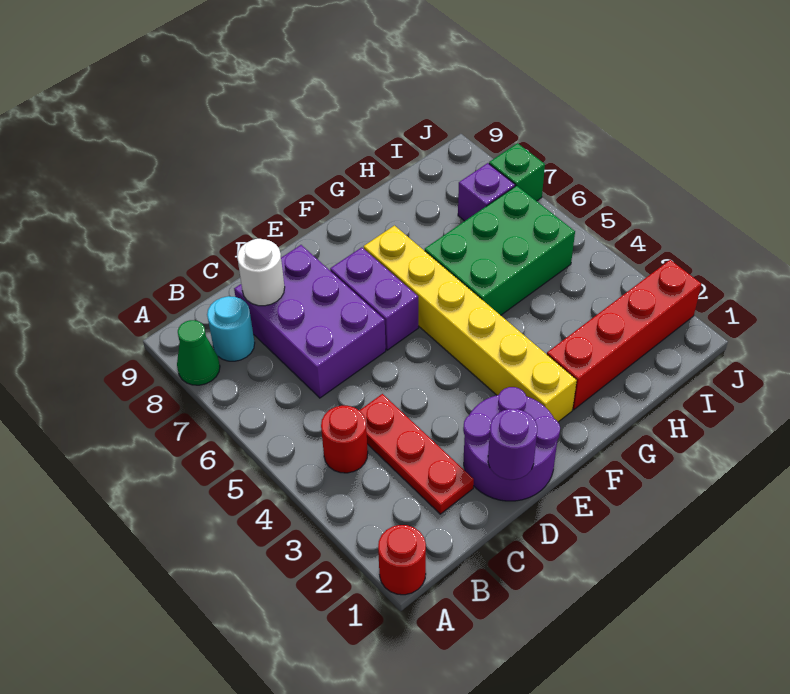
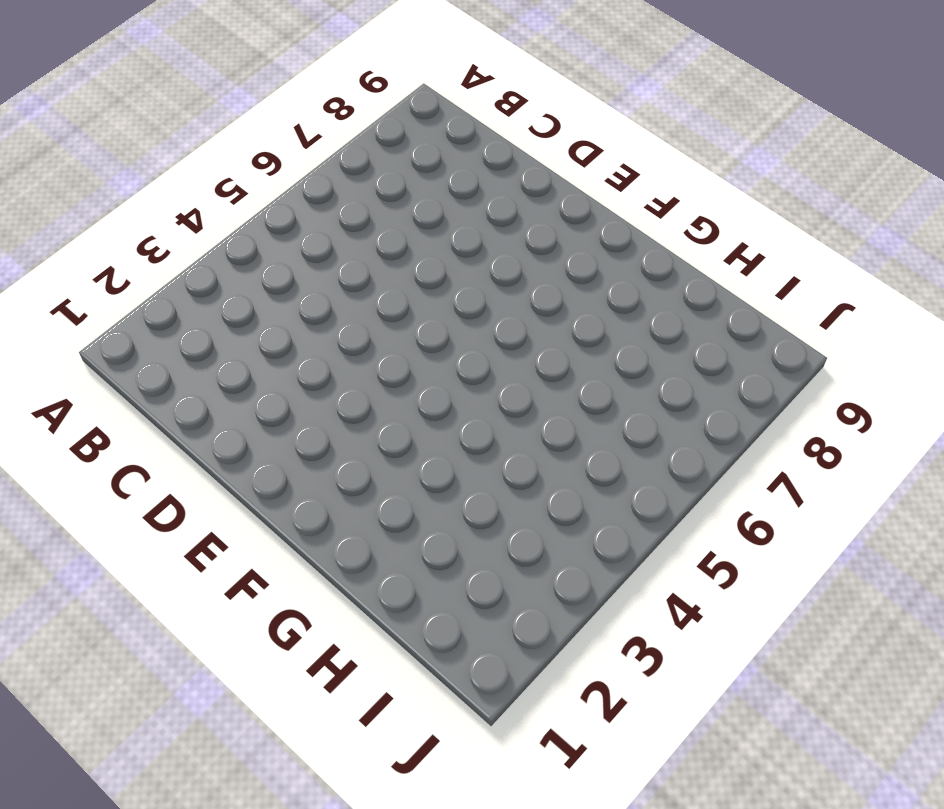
none -> red 1x1 round brick [378,525,426,595]
none -> green 1x1 cone [177,320,220,385]
none -> red 1x1 round brick [321,406,368,473]

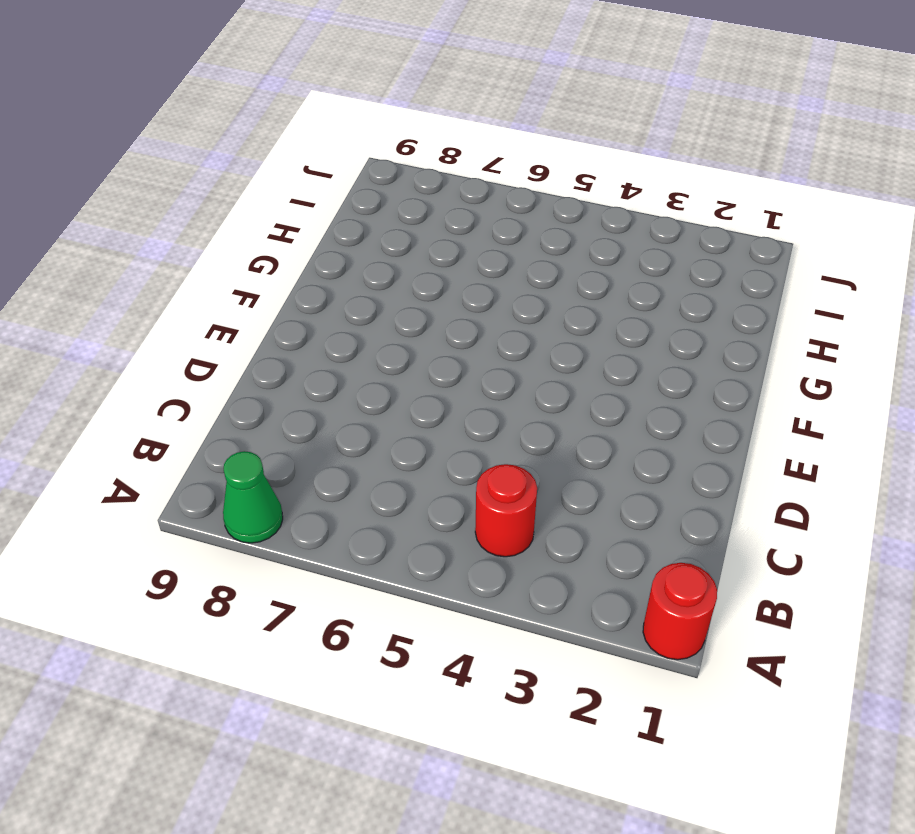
none -> cyan 1x1 round brick [207,296,255,361]
none -> red 1x3 plate [359,394,474,514]
none -> purple 2x3 brick [234,245,386,398]

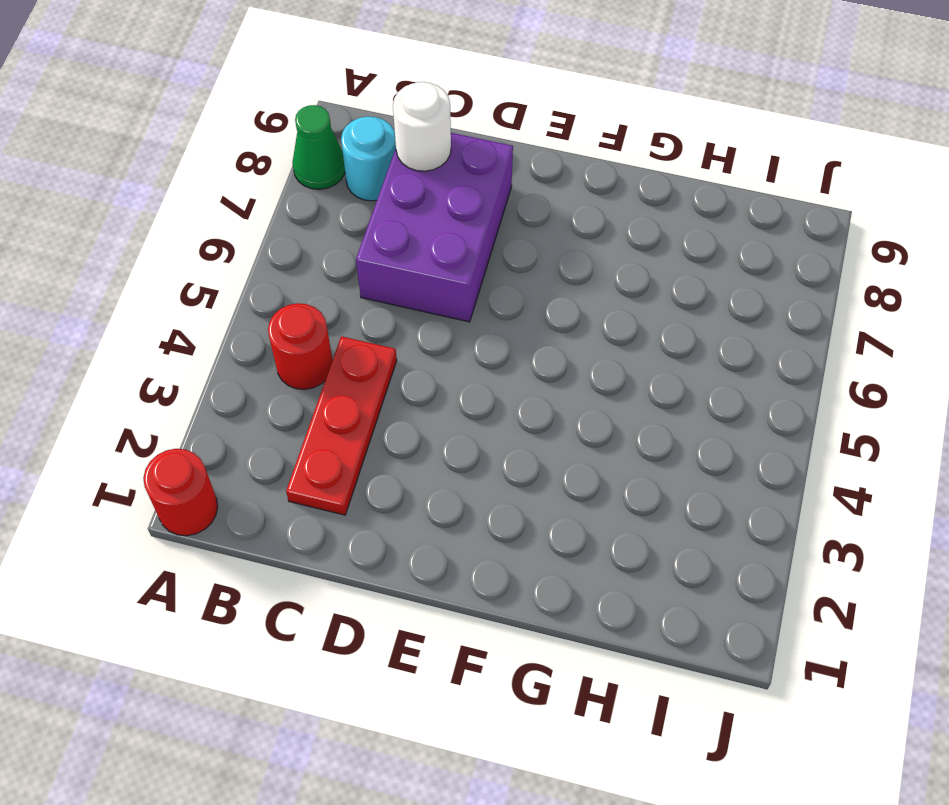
none -> purple 2x2 round brick [463,387,560,501]
none -> purple 1x2 brick [330,247,418,350]
none -> yellow 1x6 brick [364,226,577,422]

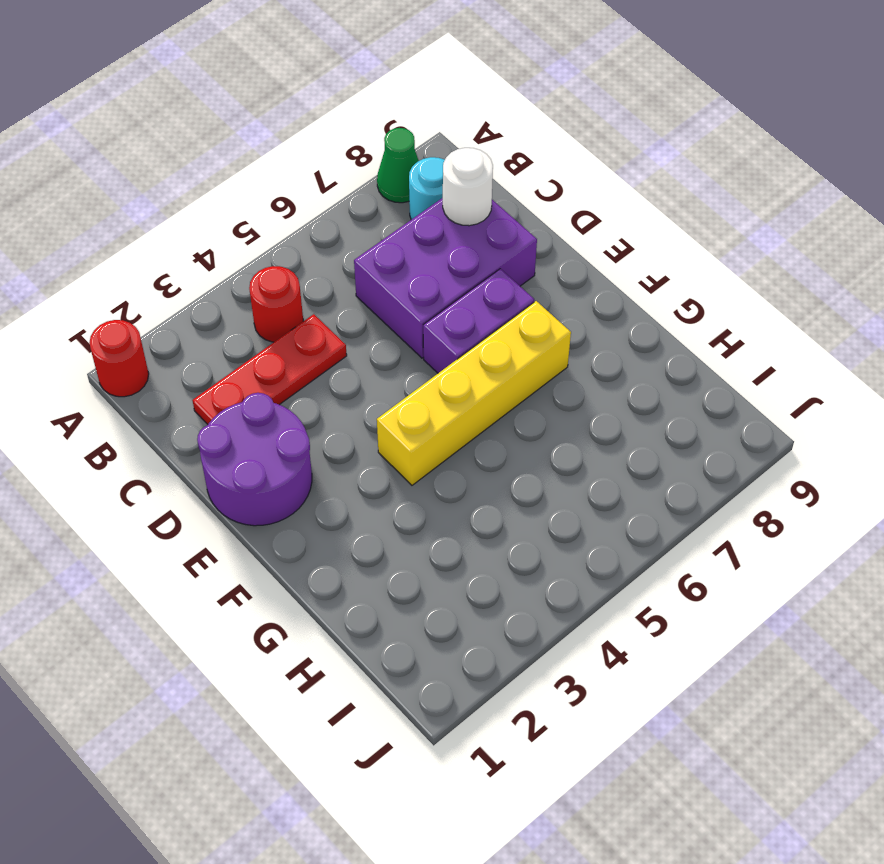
yellow 1x4 brick [377,301,571,485] -> yellow 1x6 brick [364,226,577,422]
none -> red 1x4 brick [547,260,701,410]
none -> green 2x3 brick [425,186,575,315]
none -> purple 1x1 brick [458,163,515,221]

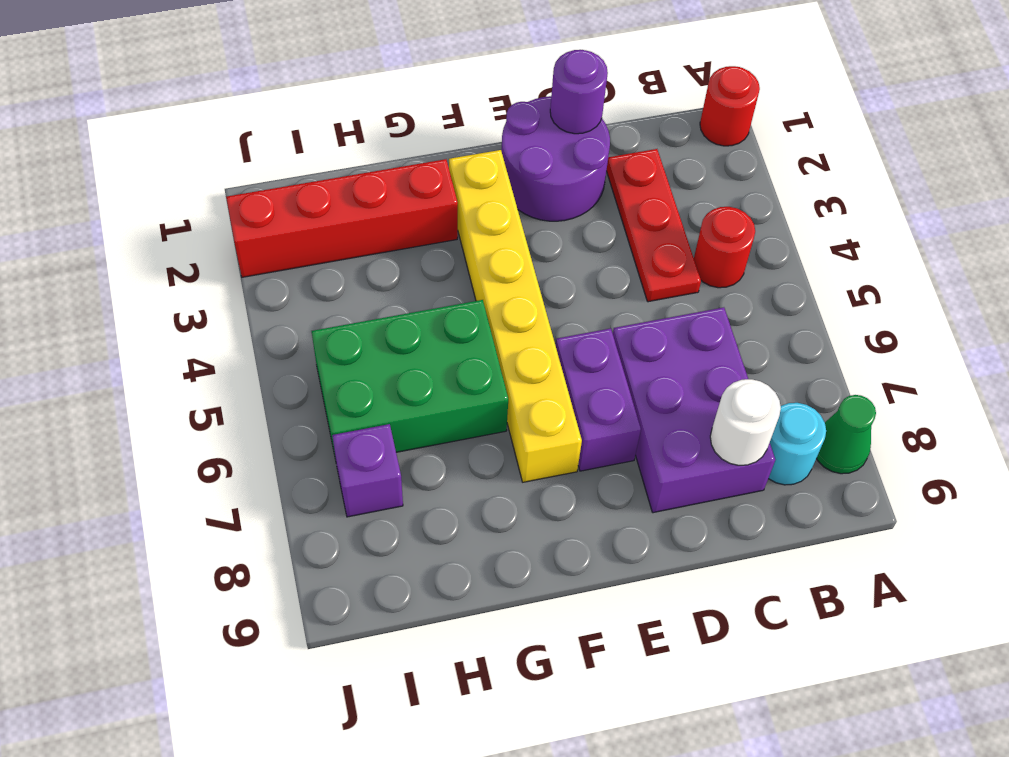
none -> green 1x1 brick [489,143,545,201]

